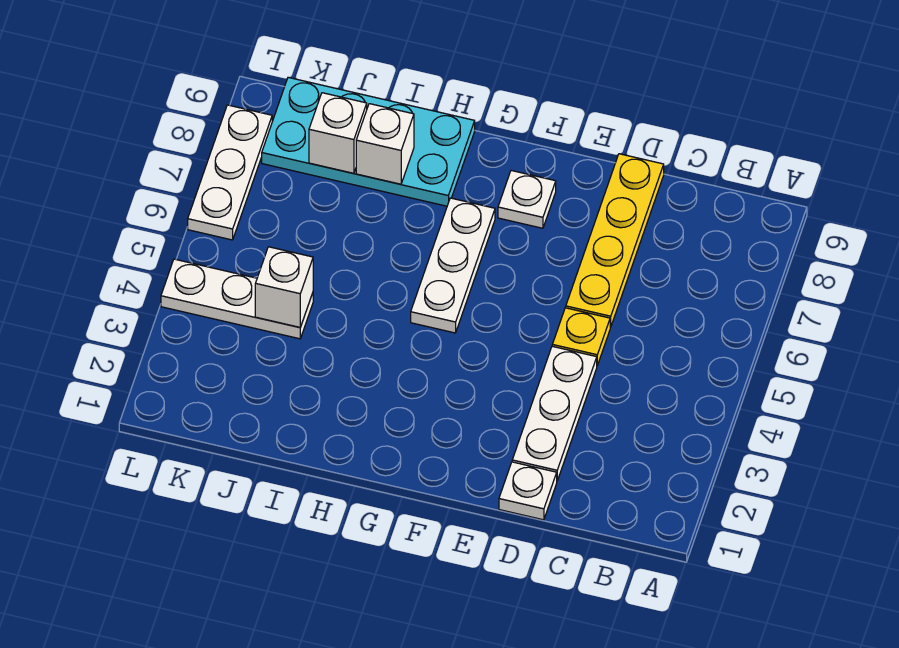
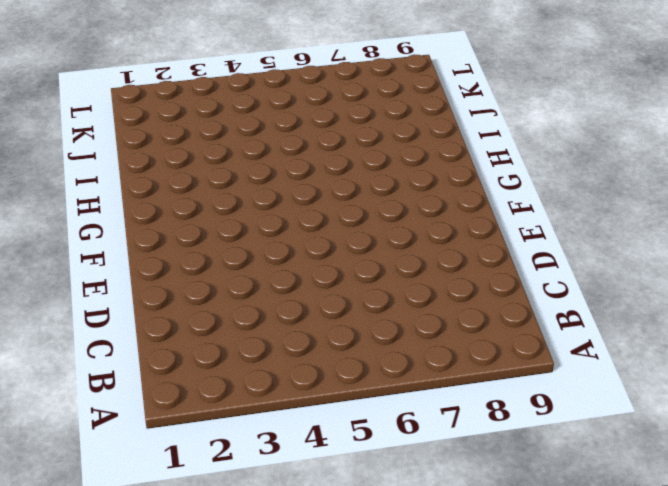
none -> white 1x1 plate [499,462,557,520]
none -> white 1x3 plate [512,346,597,481]
none -> yellow 1x1 plate [552,308,610,365]

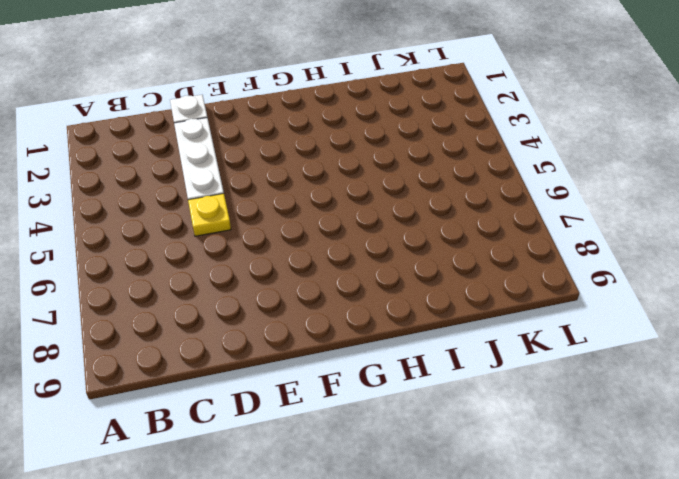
none -> yellow 1x4 plate [566,154,664,327]
none -> white 1x1 plate [498,171,556,228]
none -> white 1x3 plate [411,198,495,333]

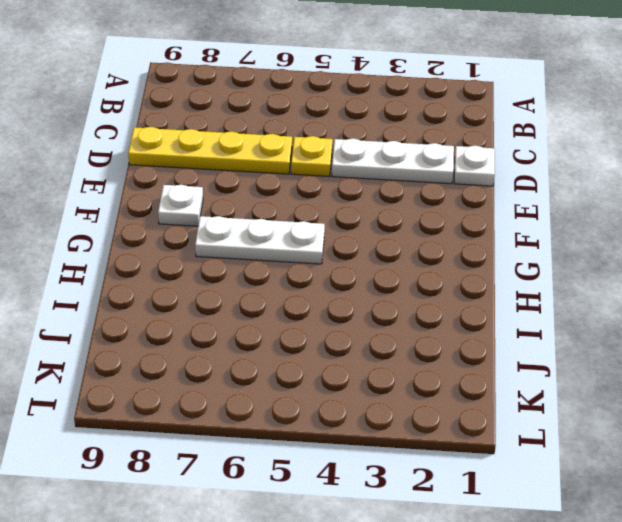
none -> cyan 2x4 plate [262,77,475,206]
none -> white 1x3 plate [161,259,313,339]
none -> white 1x3 plate [188,105,272,240]

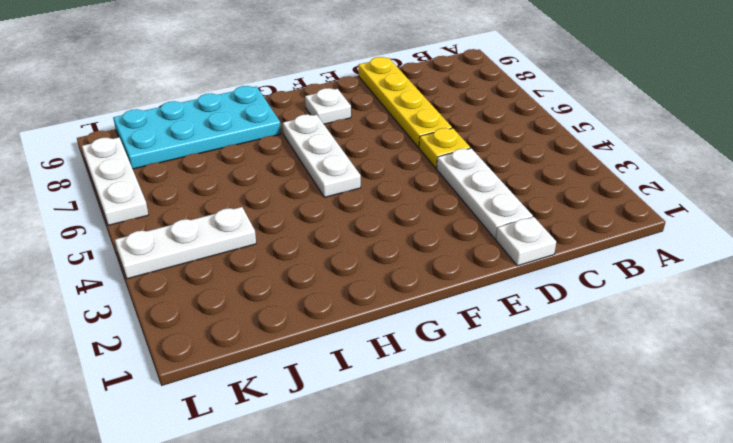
none -> white 1x1 brick [356,104,414,184]
none -> white 1x1 brick [255,247,313,327]
none -> white 1x1 brick [309,93,367,173]

